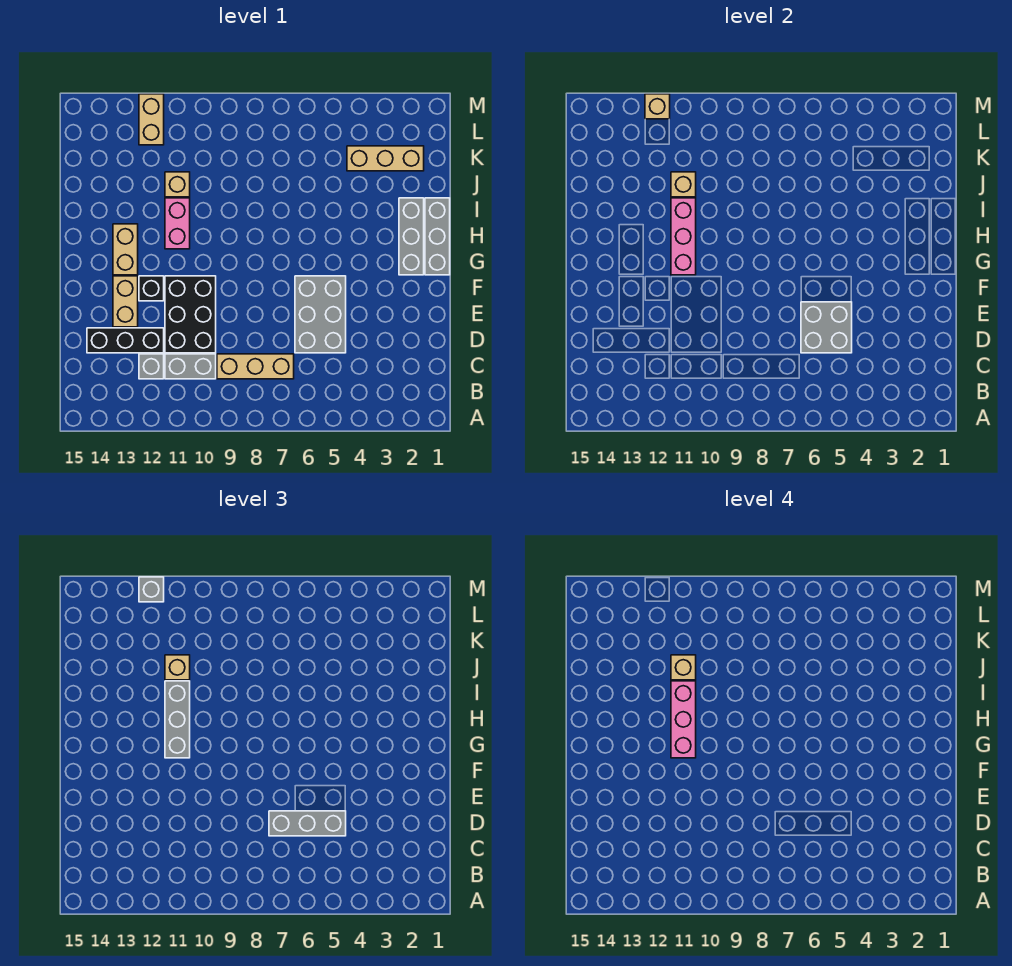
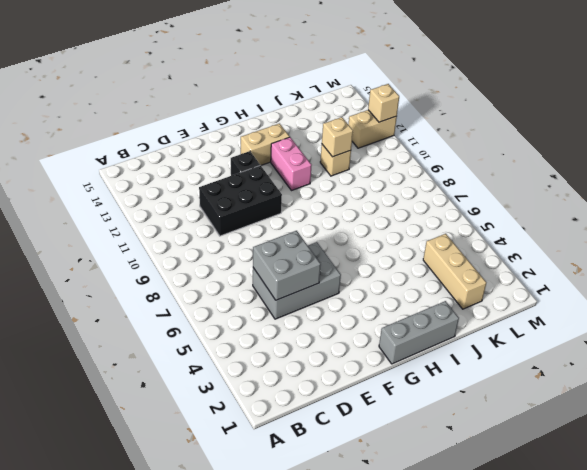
pink 1x2 brick [271,137,311,191] -> pink 1x2 brick turned to [165,198,190,249]
none -> tan 1x3 brick [217,354,294,379]
none -> grey 1x2 brick [165,354,216,379]
none -> grey 1x1 brick [139,354,164,379]

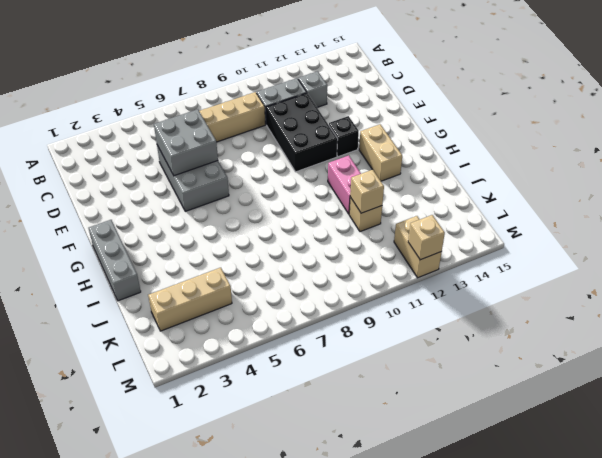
none -> black 1x3 brick [87,328,164,353]
none -> tan 1x2 brick [113,276,138,327]
none -> grey 1x3 brick [399,198,424,275]

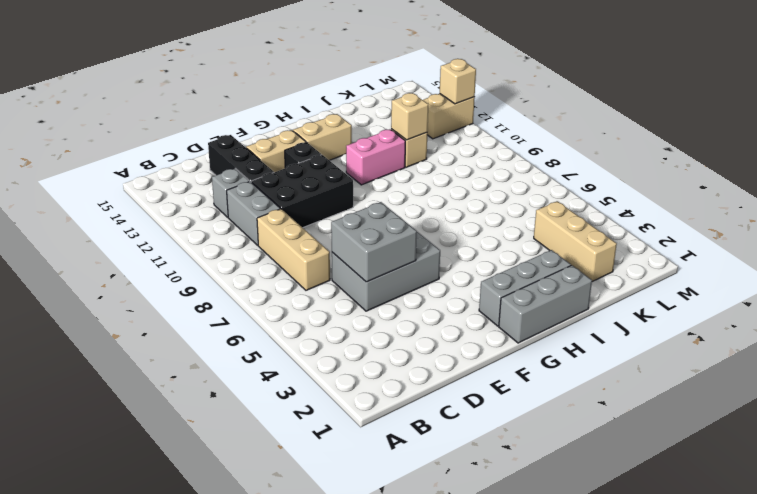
none -> pink 1x3 brick [671,198,696,275]
none -> grey 1x3 brick [269,811,346,836]
none -> grey 1x3 brick [165,681,190,758]

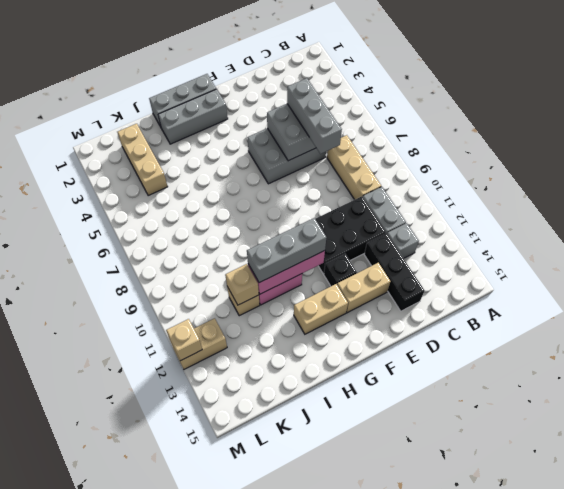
none -> tan 1x1 brick [165,655,190,680]
none -> grey 1x1 brick [139,577,164,602]
none -> pink 1x3 brick [671,681,696,758]

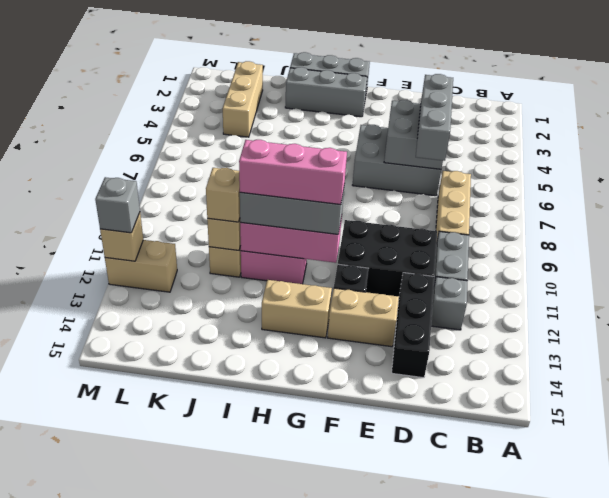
none -> tan 1x1 brick [671,655,696,680]

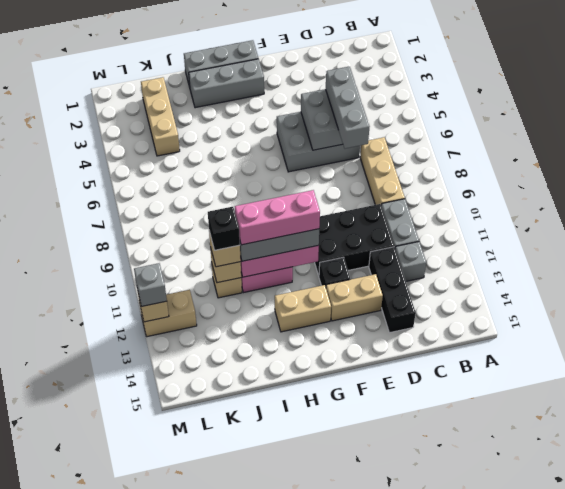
black 1x1 brick [208,207,240,250] -> tan 1x1 brick [671,655,696,680]

